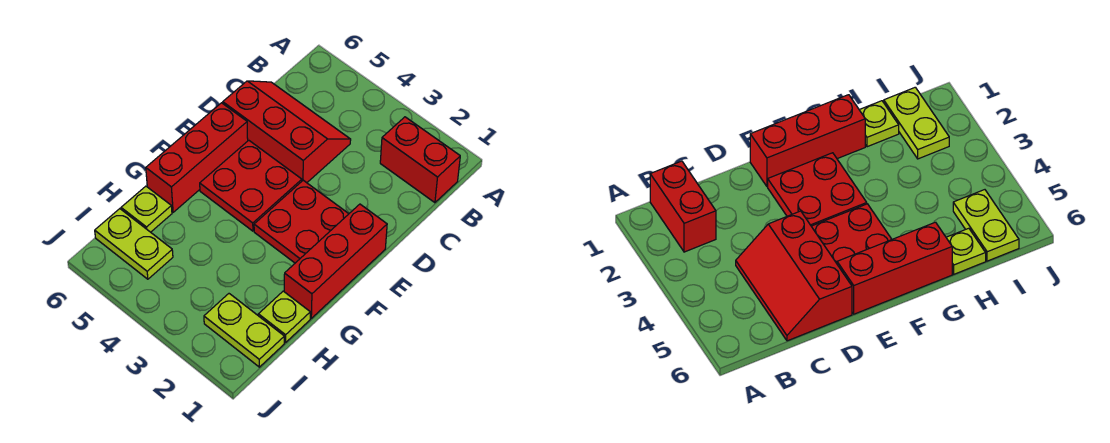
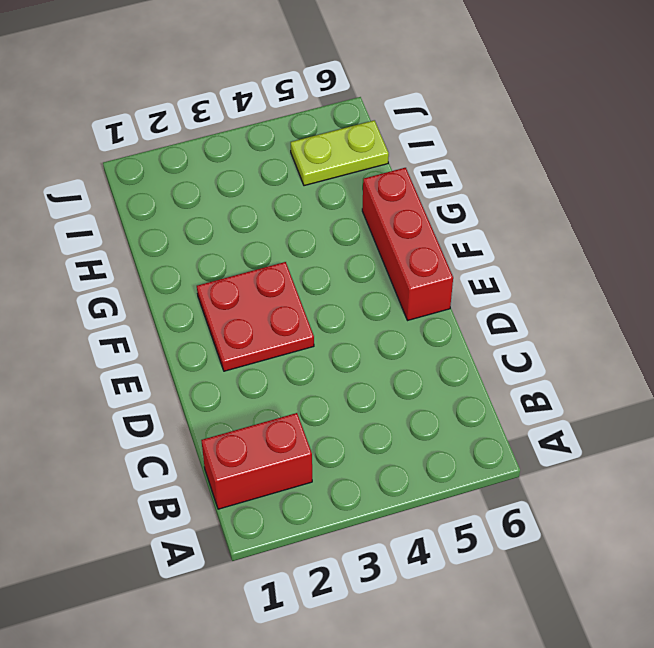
none -> red 2x3 slope [223,81,351,183]
none -> red 1x3 brick [284,204,387,318]

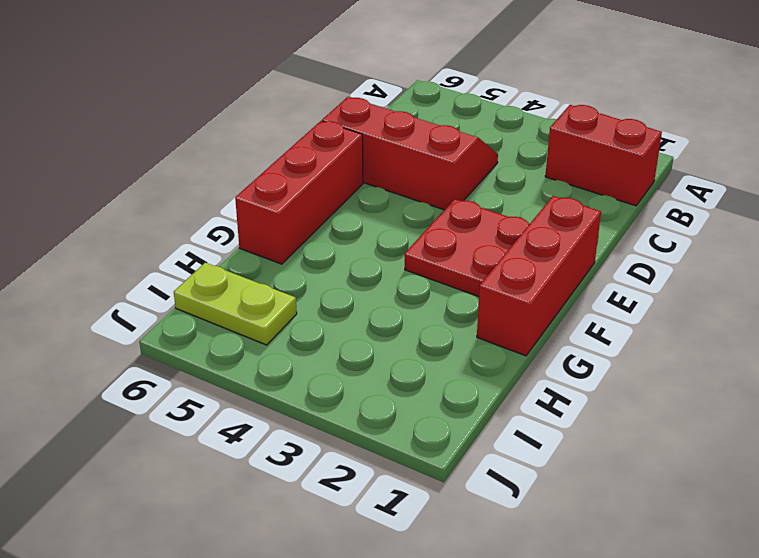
none -> red 2x2 plate [200,140,302,231]
none -> lime 1x1 plate [258,291,310,342]

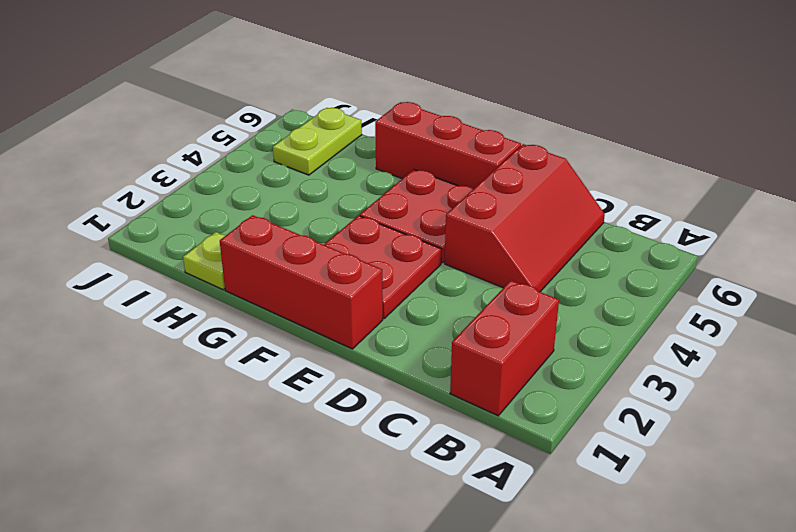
none -> lime 1x1 plate [121,186,172,232]
none -> lime 1x2 plate [204,294,284,367]

